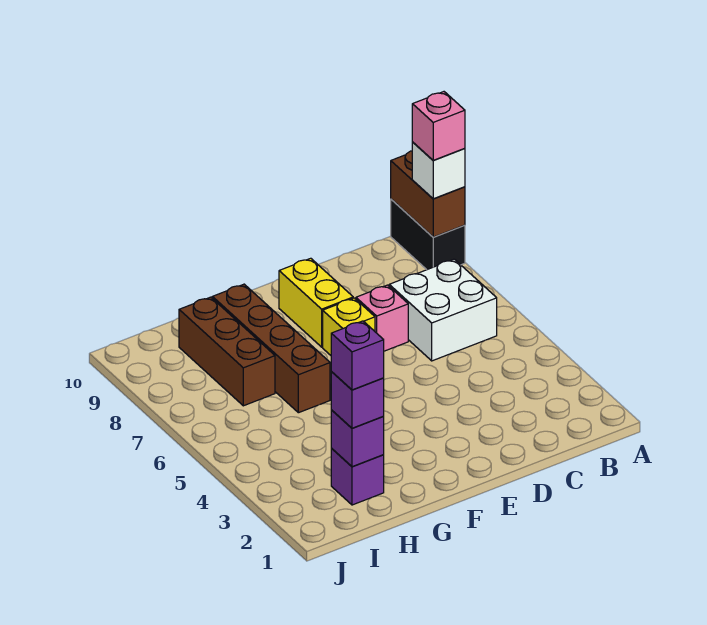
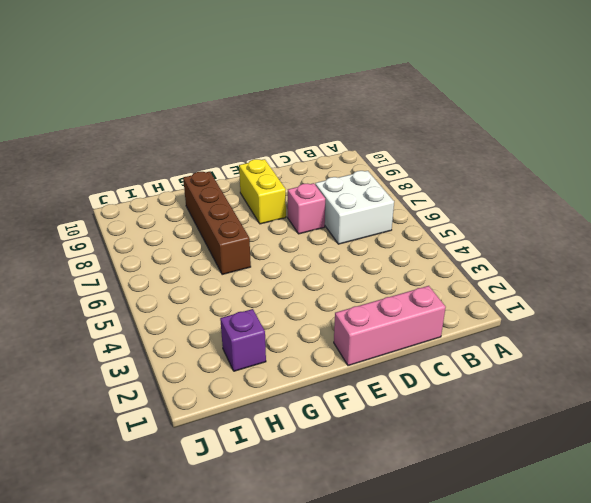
pink 1x3 brick [334,286,446,366] -> none
none -> black 1x2 brick [391,199,465,270]
none -> yellow 1x1 brick [323,298,375,355]
none -> brown 1x3 brick [179,297,275,406]

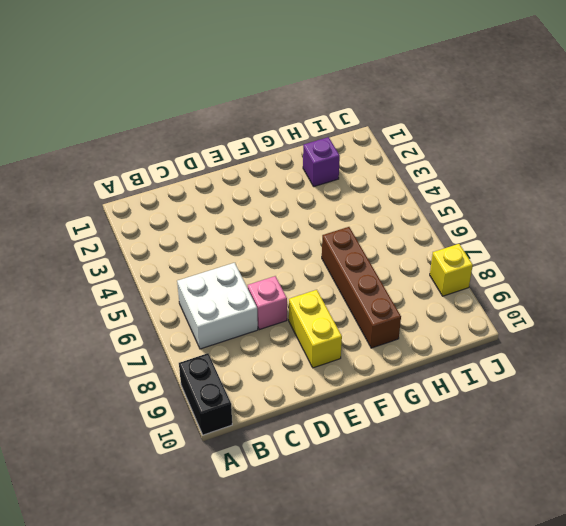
yellow 1x1 brick [430,244,473,296] -> yellow 1x1 brick moved to [323,298,375,355]
none -> brown 1x3 brick [179,297,275,406]
none -> brown 1x2 brick [391,151,465,237]
none -> purple 1x1 brick [331,410,384,467]

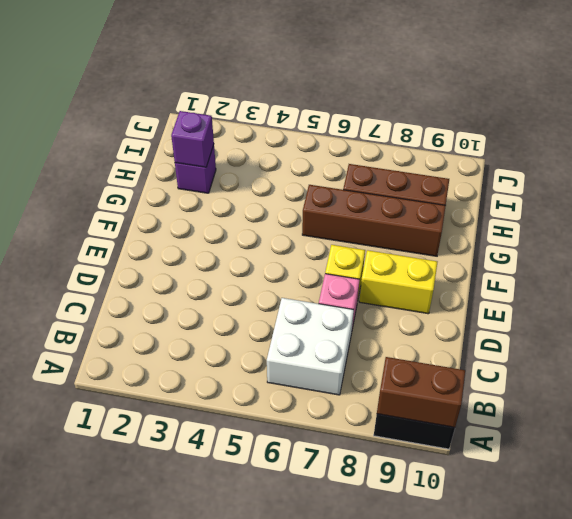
none -> white 1x1 brick [412,142,465,199]
none -> purple 1x1 brick [331,372,384,428]
none -> pink 1x1 brick [412,92,465,160]

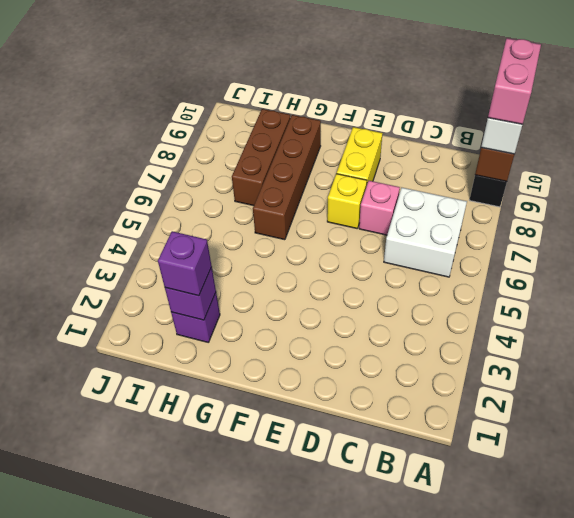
pink 1x2 brick [488,38,541,124] -> pink 1x1 brick [412,92,465,160]
none -> purple 1x1 brick [331,321,384,390]

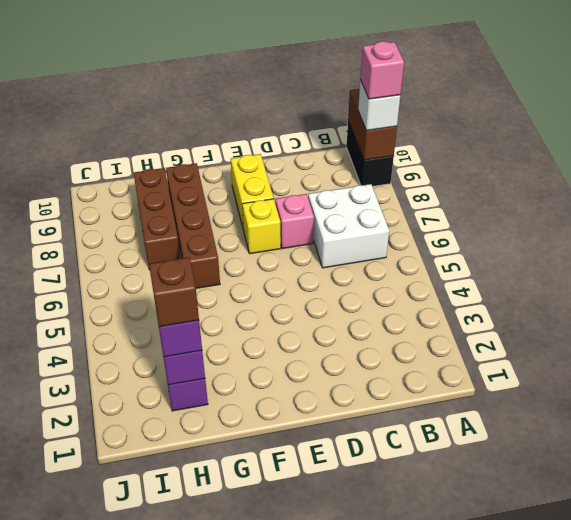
brown 1x1 brick [149,257,199,327] -> purple 1x1 brick [331,321,384,390]

